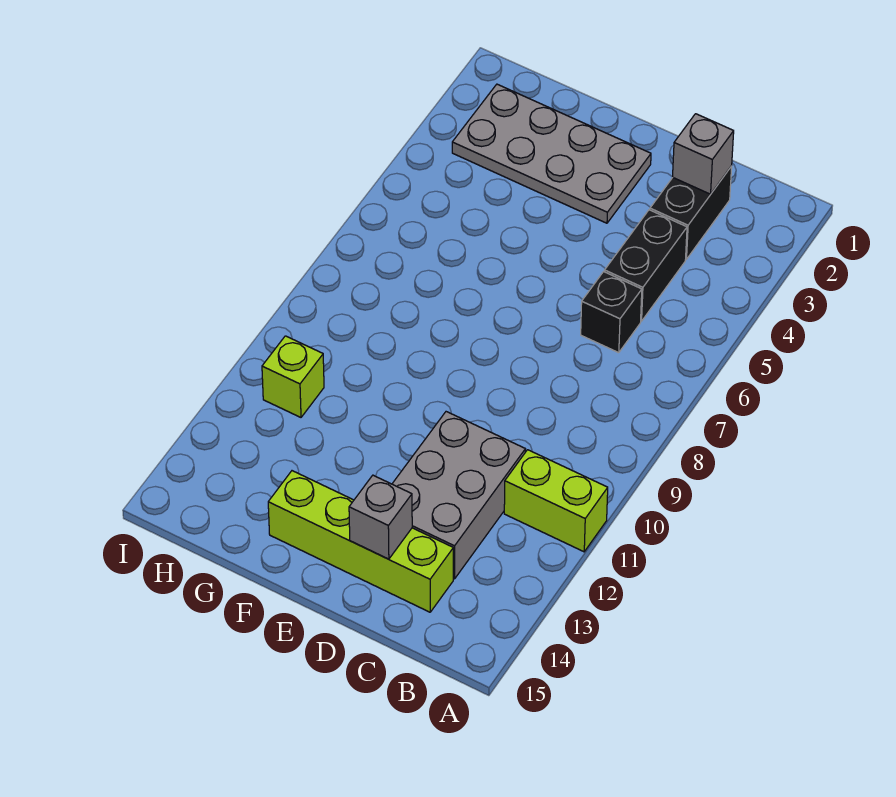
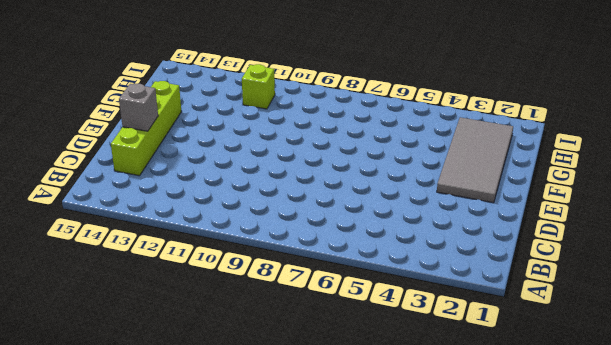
grey 2x4 tile [437,117,513,203] -> grey 2x4 plate [452,84,651,223]
none -> lime 1x2 brick [504,450,608,552]
none -> black 1x2 brick [650,166,732,259]

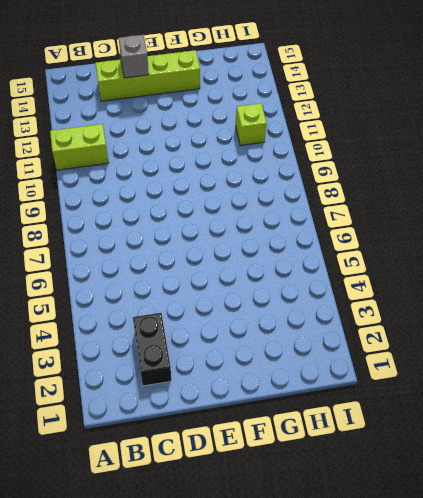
none -> black 1x2 brick [605,210,687,321]
none -> black 1x1 brick [581,272,642,353]

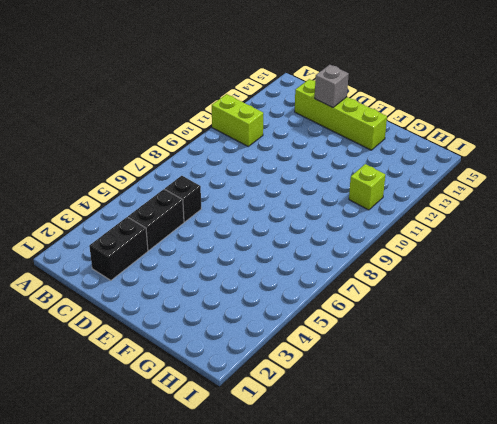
none -> grey 2x3 brick [392,412,525,579]
none -> grey 2x4 plate [452,84,651,223]

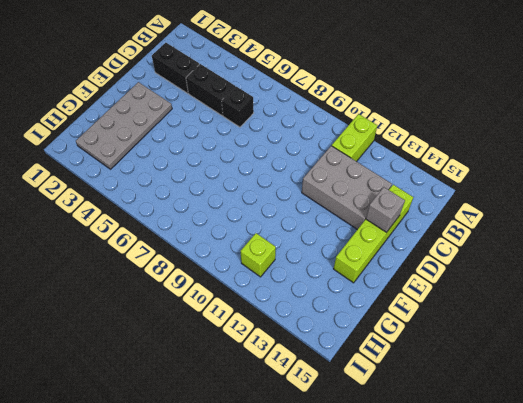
none -> grey 1x1 brick [673,114,734,194]

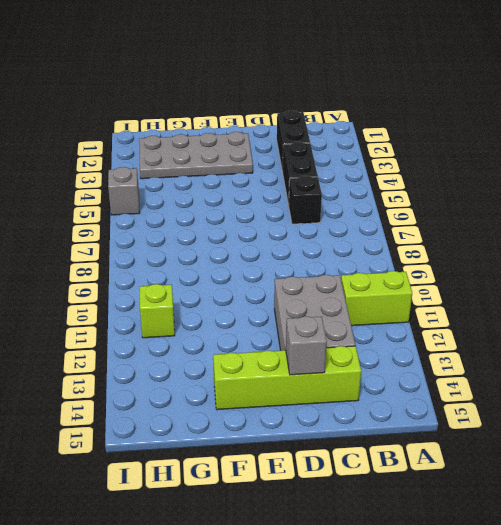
grey 1x1 brick [108,167,140,215] -> grey 1x1 brick moved to [673,114,734,194]

